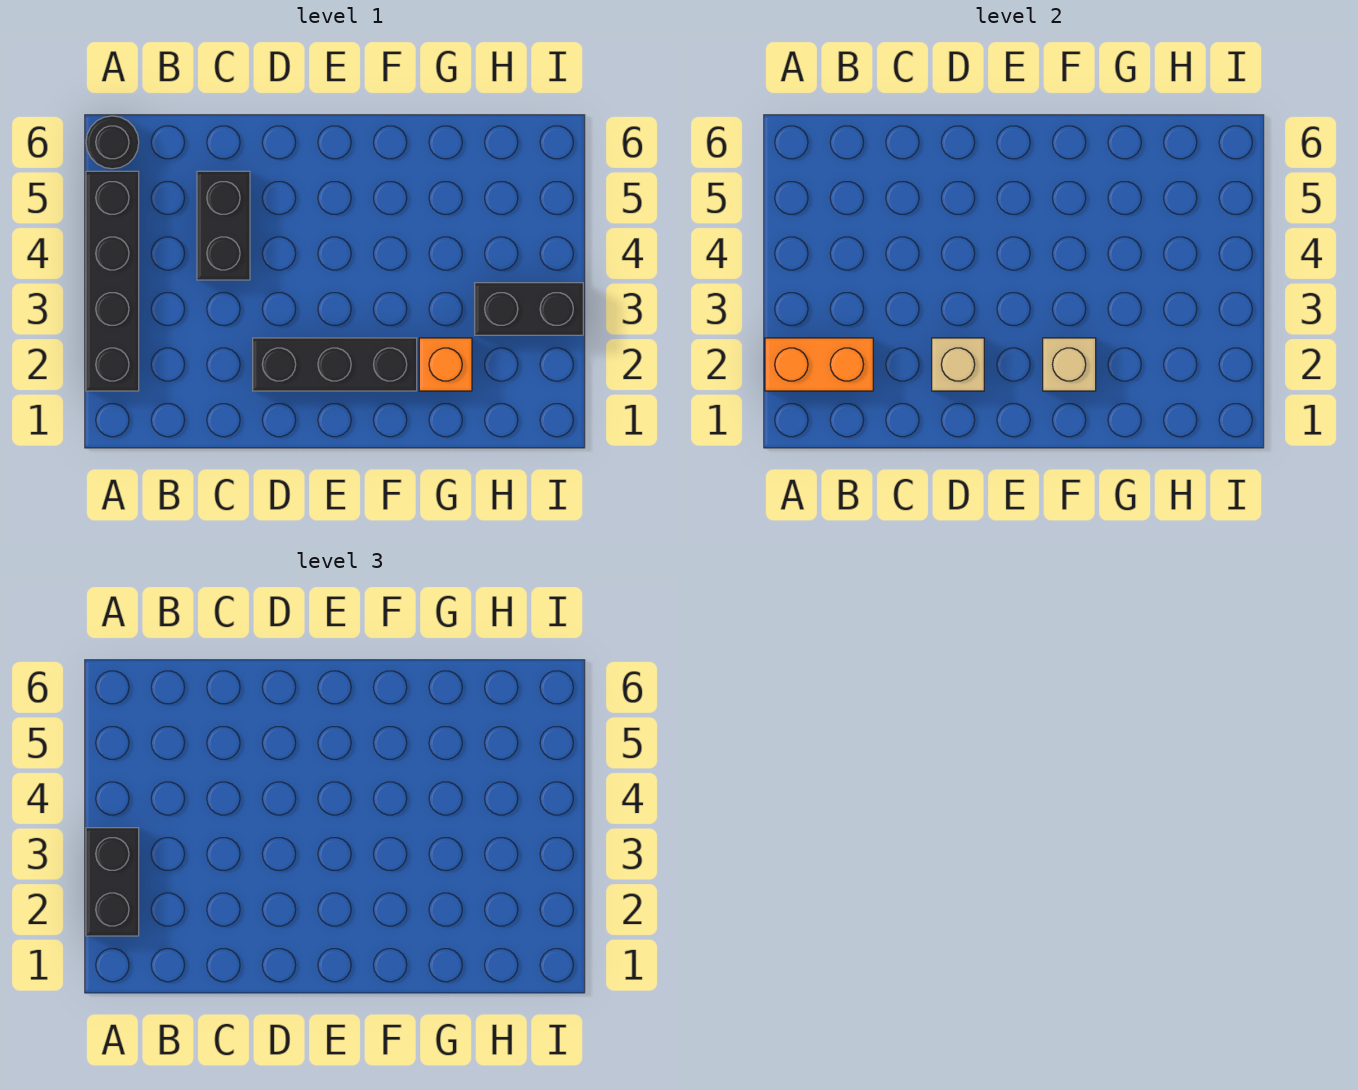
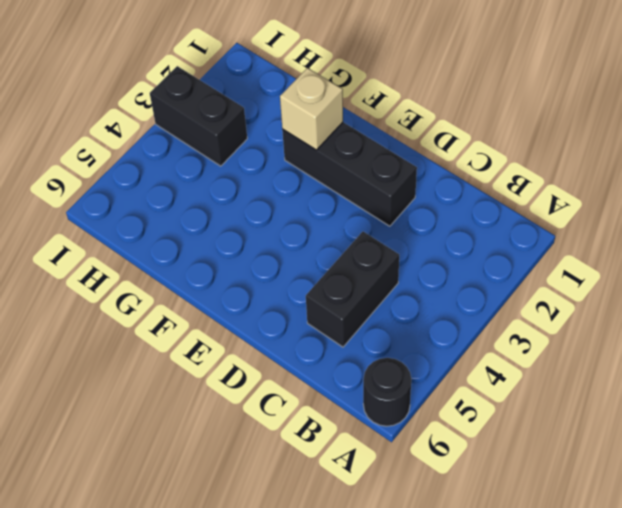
none -> black 1x4 brick [86,171,139,391]
none -> orange 1x1 brick [419,338,472,391]

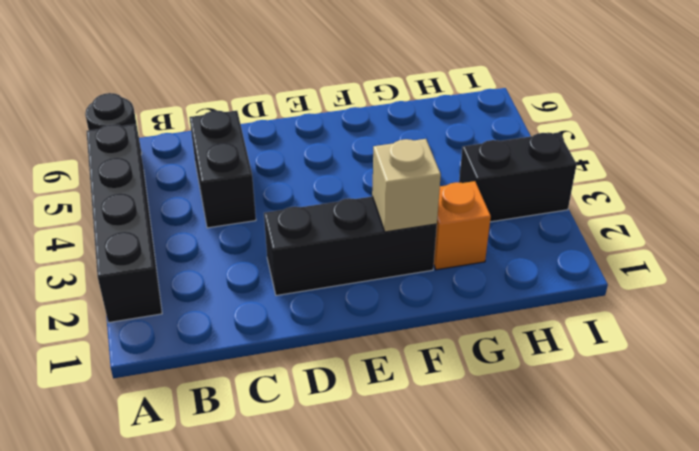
none -> orange 1x2 brick [765,338,873,391]
none -> tan 1x1 brick [932,338,984,391]

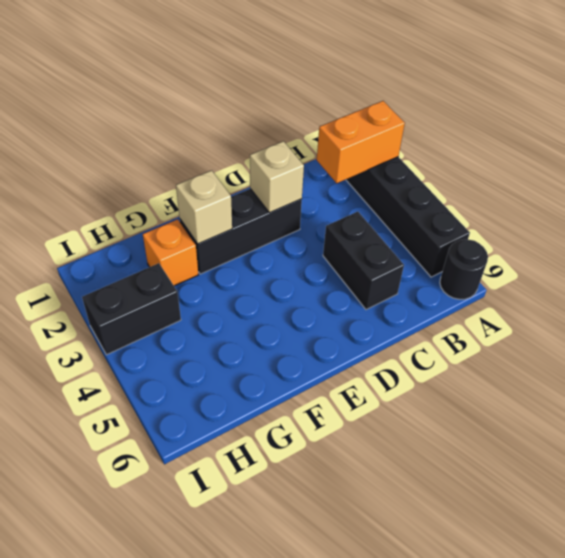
none -> black 1x2 brick [86,828,139,936]

